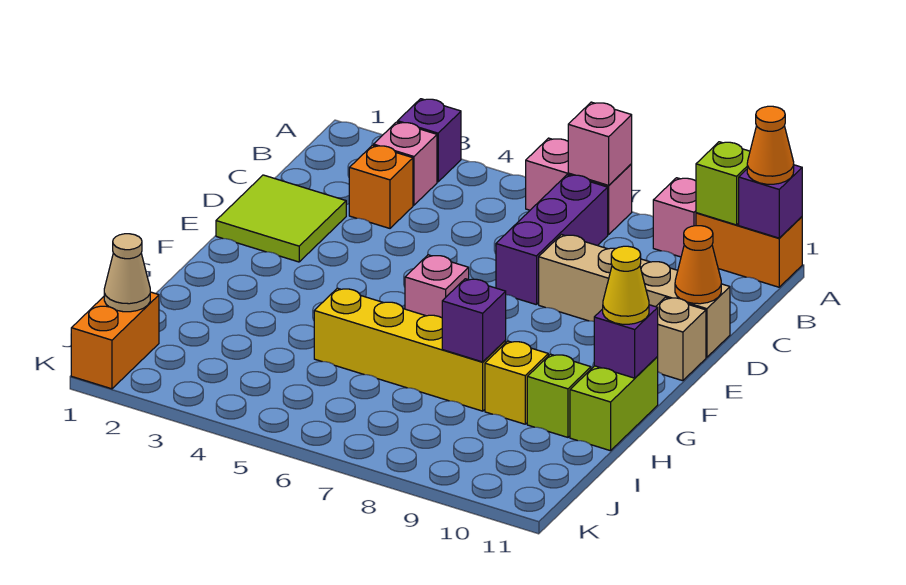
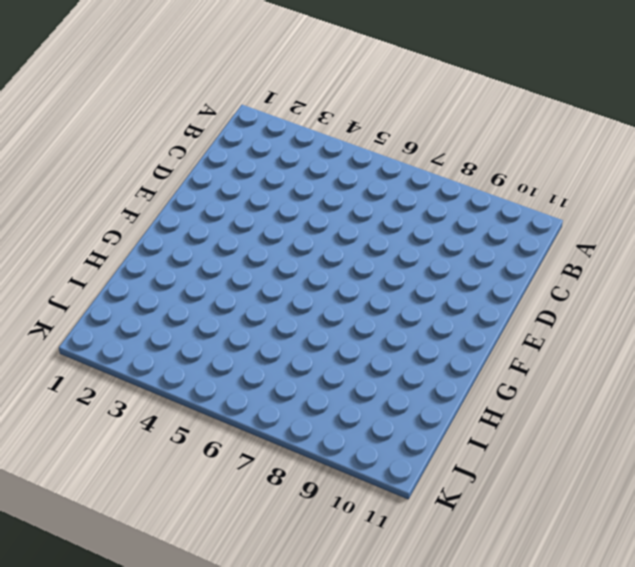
none -> purple 1x1 brick [398,99,461,182]
none -> pink 1x2 brick [526,138,632,235]
none -> pink 1x1 brick [653,178,696,257]

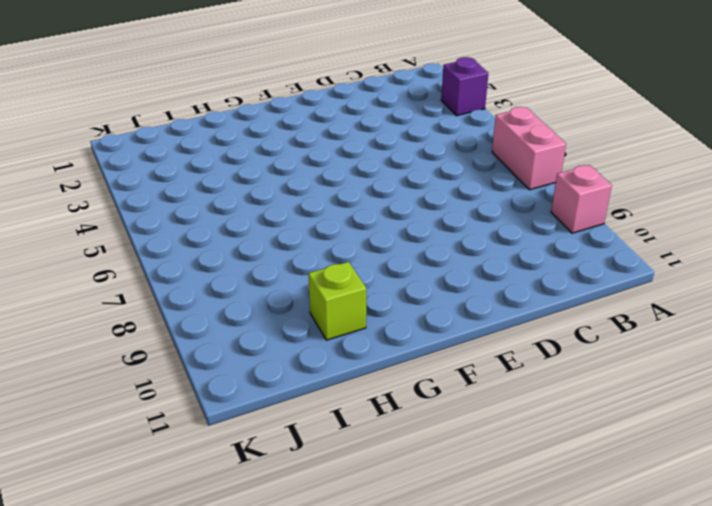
none -> orange 1x2 brick [696,213,802,287]
none -> pink 1x1 brick [374,122,437,205]
none -> purple 1x3 brick [496,175,608,305]

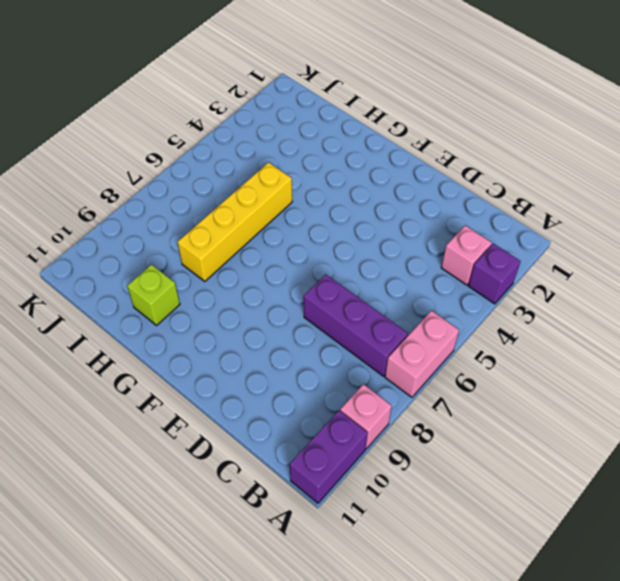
purple 1x2 brick [290,410,368,503] -> orange 1x2 brick [696,213,802,287]
none -> orange 1x1 brick [349,145,413,228]
none -> lime 2x2 tile [216,175,346,262]
none -> tan 1x4 brick [539,235,730,357]

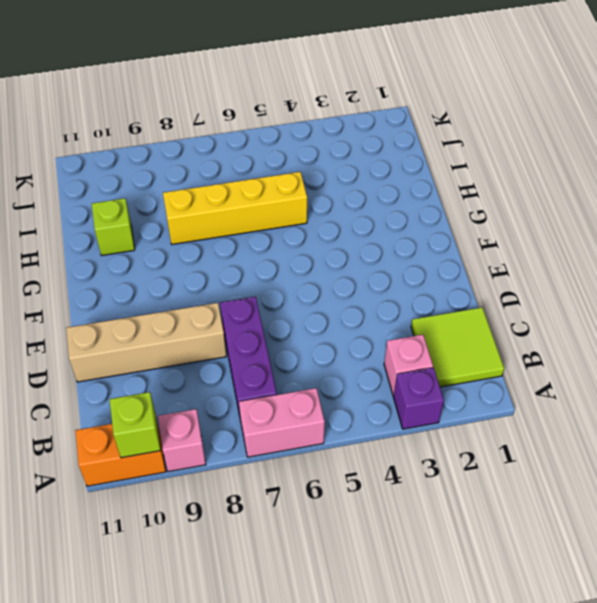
lime 2x2 tile [411,307,504,387] -> lime 2x2 tile moved to [216,175,346,262]
none -> orange 1x1 brick [349,145,413,228]
none -> tan 1x1 brick [656,297,706,381]
none -> pink 1x1 brick [405,255,469,318]

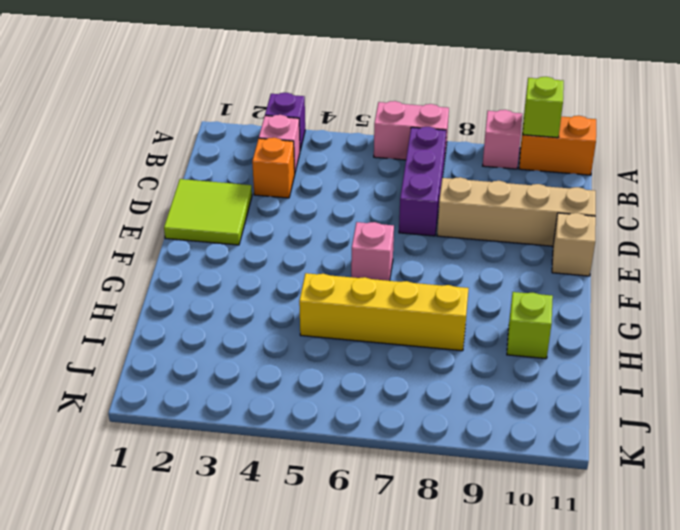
none -> lime 1x2 brick [570,357,658,451]
none -> yellow 1x1 brick [485,341,548,424]
none -> orange 1x2 brick [71,292,159,389]

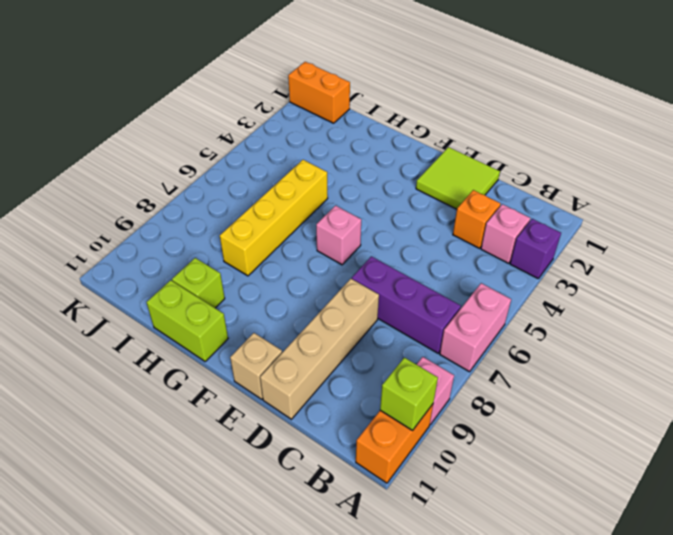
none -> yellow 1x1 brick [485,341,548,424]
none -> pink 1x1 brick [568,102,632,185]
none -> purple 1x1 brick [739,165,802,238]

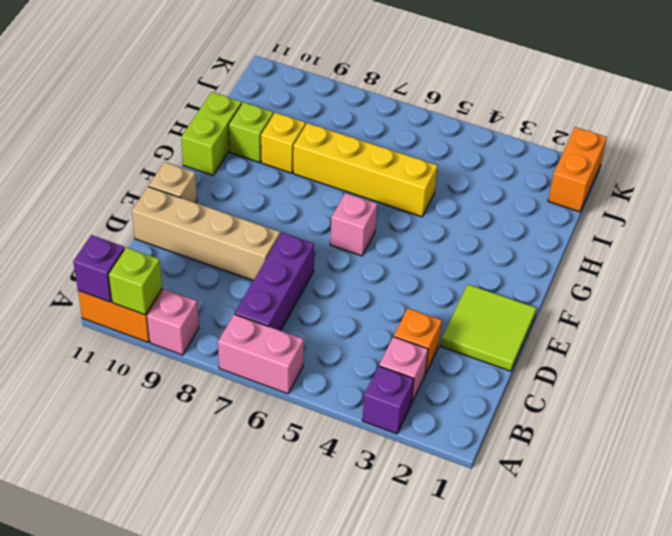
none -> pink 1x1 brick [568,102,632,185]
none -> orange 1x1 cone [675,226,721,304]
none -> purple 1x1 brick [594,305,658,378]

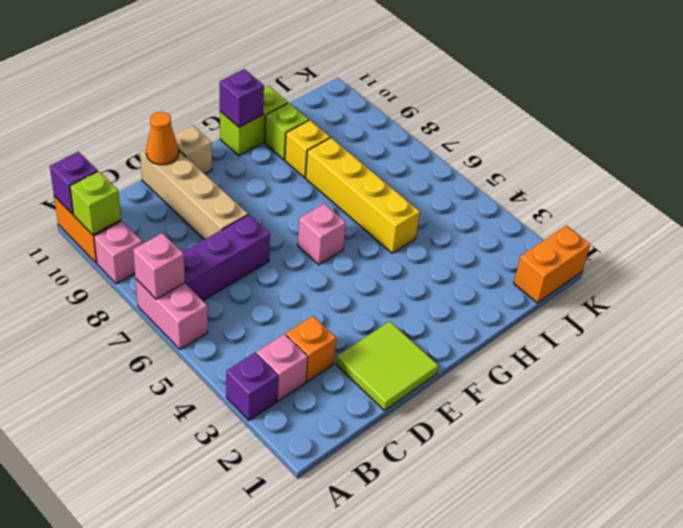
none -> purple 1x1 brick [442,279,506,362]
none -> tan 1x1 cone [104,234,150,312]
none -> orange 1x1 cone [747,106,794,184]

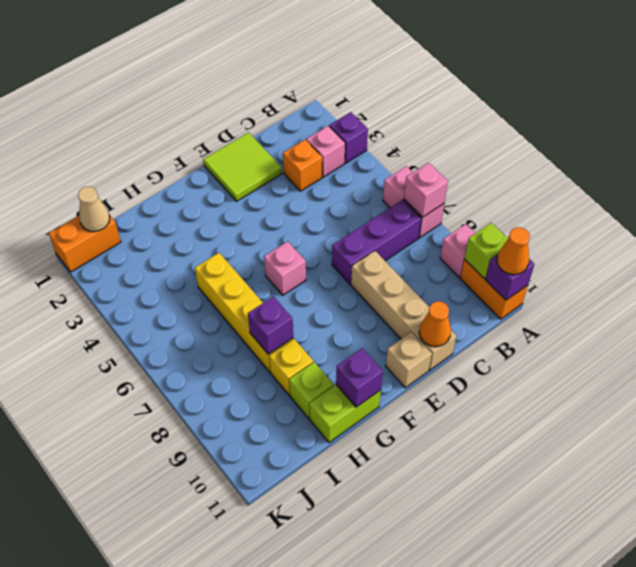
none -> yellow 1x1 cone [603,246,649,324]

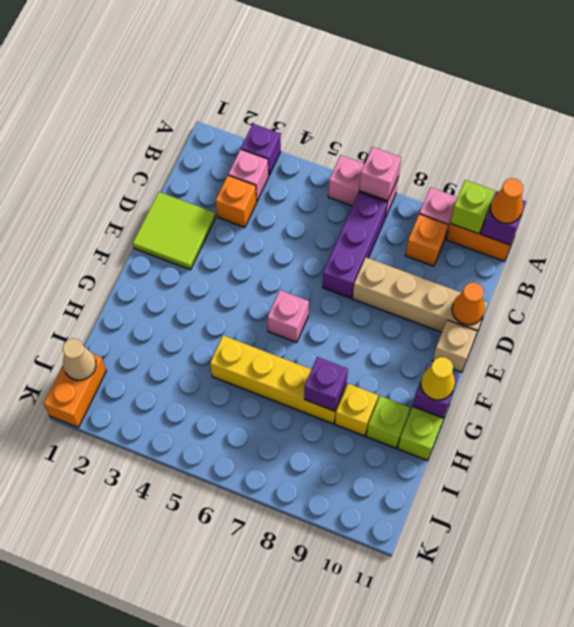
orange 1x1 brick [405,214,448,266] -> none

